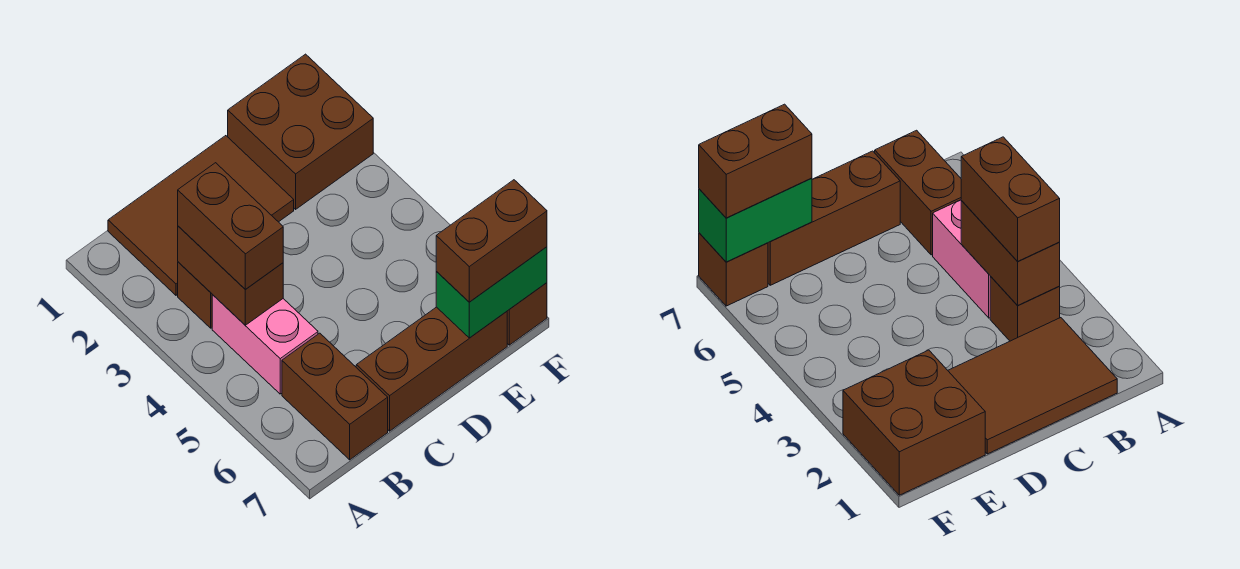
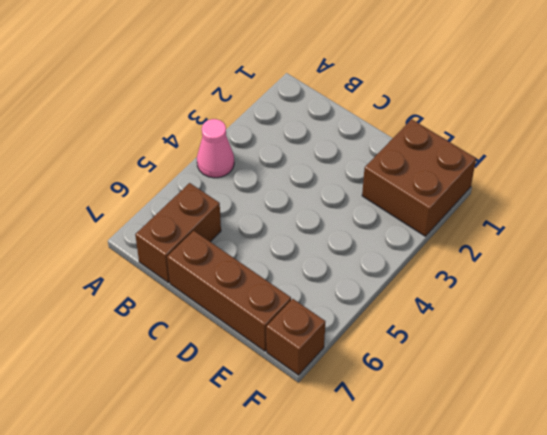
pink 1x1 cone [197,119,234,178] -> none
none -> brown 2x3 tile [108,136,294,295]
none -> brown 1x1 brick [178,262,212,328]

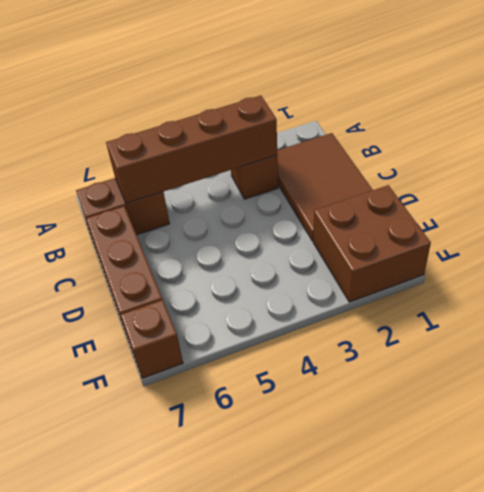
brown 1x4 brick [106,95,277,203] -> brown 1x2 brick [178,226,283,325]
none -> pink 1x2 brick [212,295,318,394]
none -> green 1x2 brick [436,247,547,338]

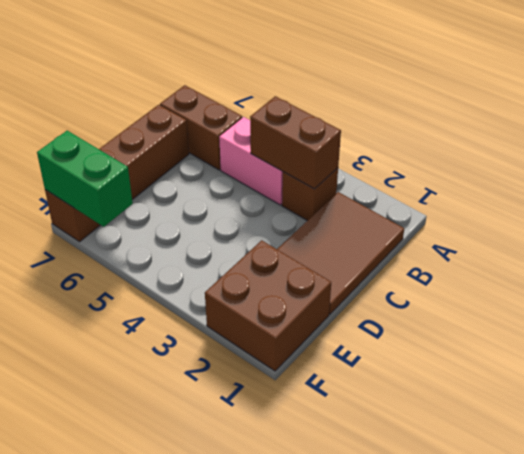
green 1x2 brick [37,131,133,227] -> green 1x2 brick turned to [436,247,547,338]
none -> brown 1x2 brick [178,163,283,290]
none -> brown 1x2 brick [436,180,547,302]

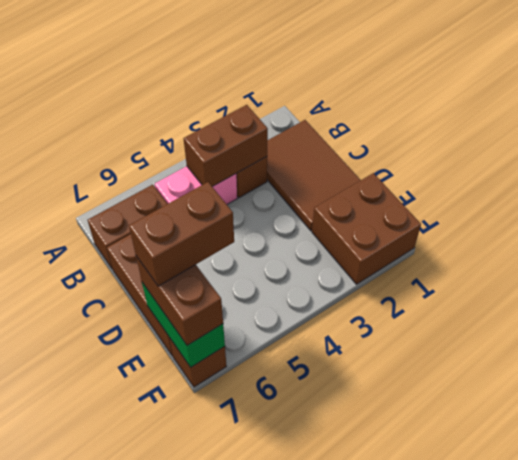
brown 1x2 brick [129,182,234,286] -> brown 1x2 brick moved to [178,163,283,290]

